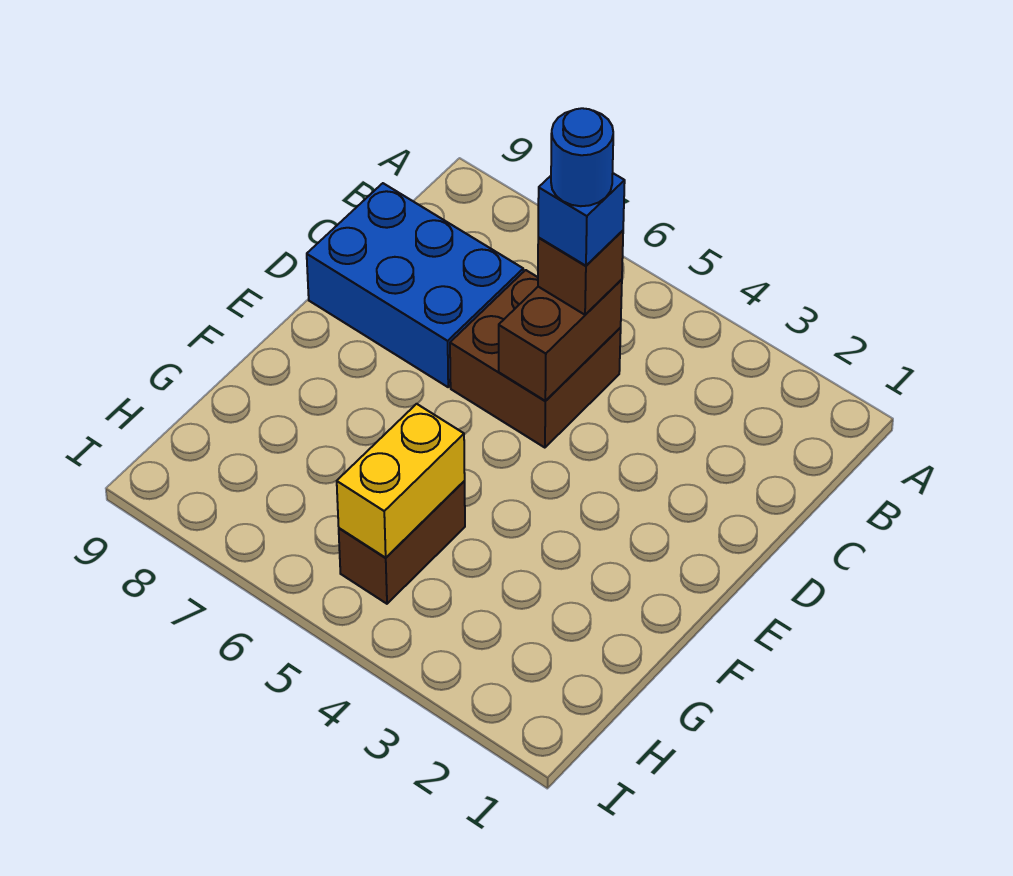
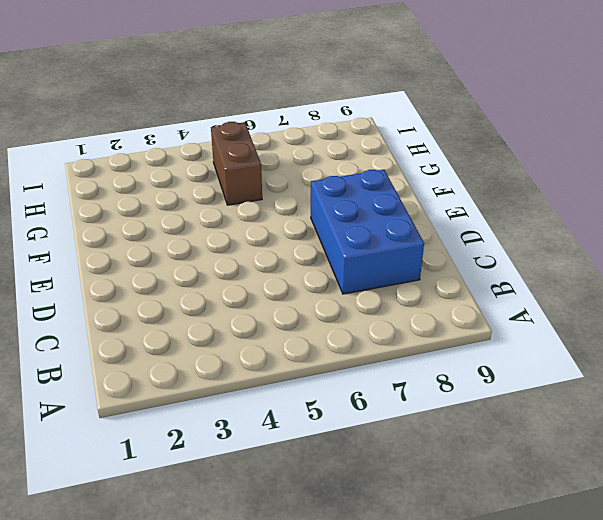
blue 2x3 brick [311,170,424,294] -> blue 2x3 brick turned to [307,183,523,387]
none -> brown 2x2 brick [450,270,621,448]
none -> brown 1x2 brick [499,279,622,401]

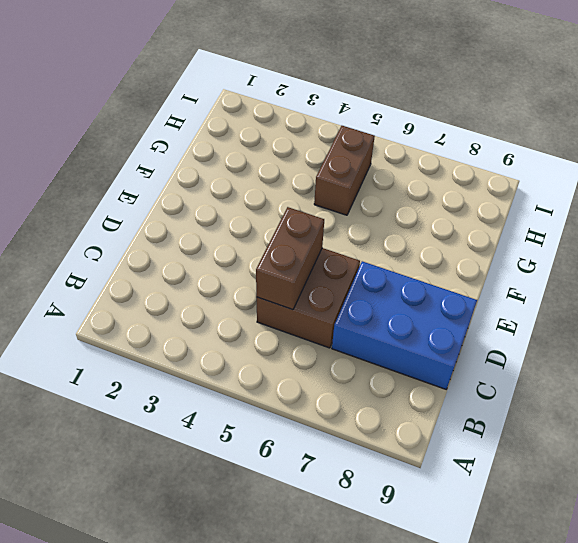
none -> yellow 1x2 brick [337,404,465,558]
none -> brown 1x1 brick [538,231,623,315]

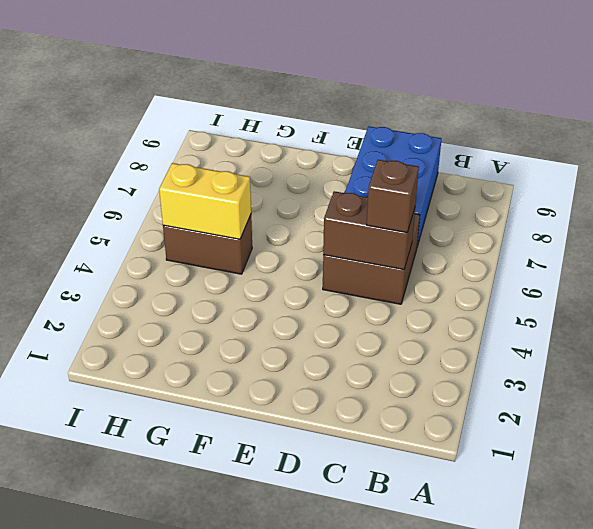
none -> blue 1x1 brick [538,173,625,266]
none -> blue 1x1 round brick [551,108,613,206]

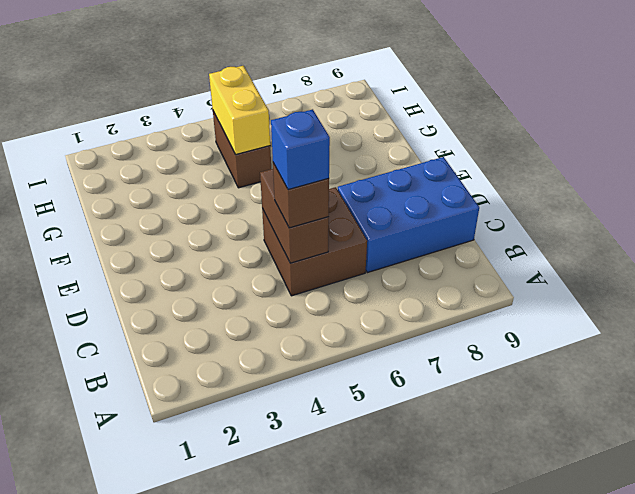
none -> blue 1x1 round brick [551,108,613,206]

